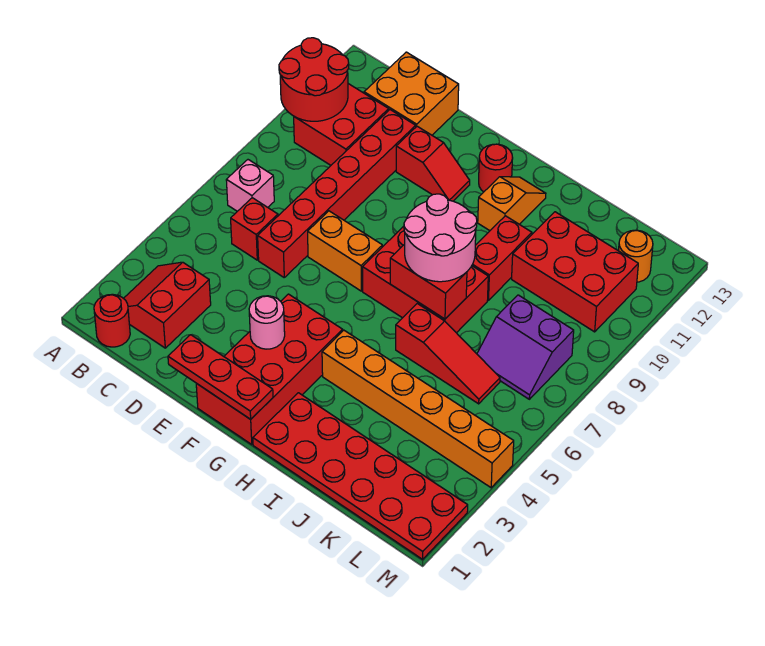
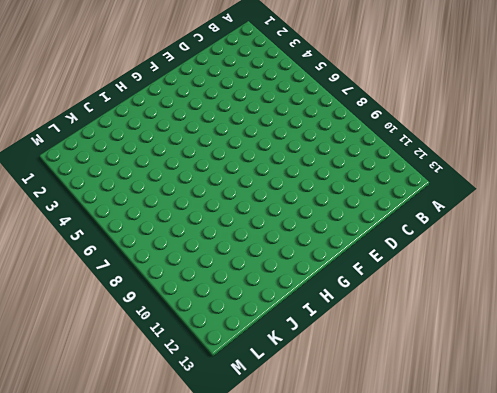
none -> red 1x1 round brick [94,294,130,347]
none -> red 2x2 slope [124,262,211,348]
none -> pink 1x1 brick [226,160,274,211]

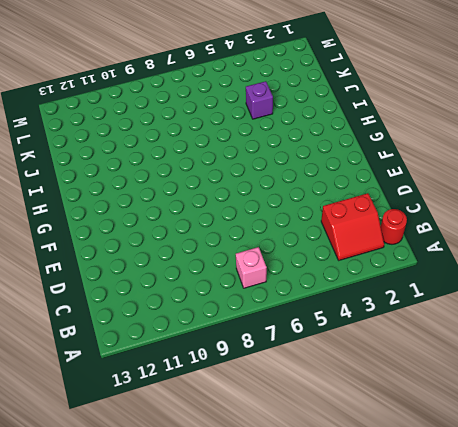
purple 1x1 brick [246,81,273,119] -> orange 1x6 brick [322,330,514,488]
none -> red 2x2 brick [294,84,389,165]
none -> red 1x1 brick [231,198,278,260]
none -> orange 2x2 brick [364,52,459,135]

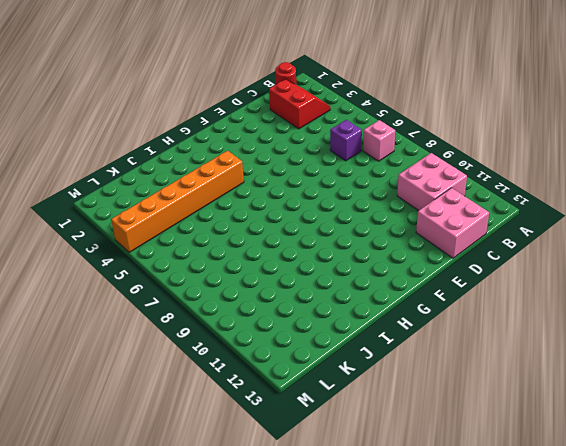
pink 2x2 brick [397,153,467,211] -> red 2x2 brick [294,84,389,165]
purple 1x1 brick [330,120,362,161] -> red 1x1 brick [231,198,278,260]
pink 2x2 brick [416,188,489,258] -> orange 2x2 brick [364,52,459,135]
none -> red 1x6 brick [258,110,416,277]
none -> orange 1x2 brick [308,211,382,291]
none -> red 1x2 slope [396,126,470,201]

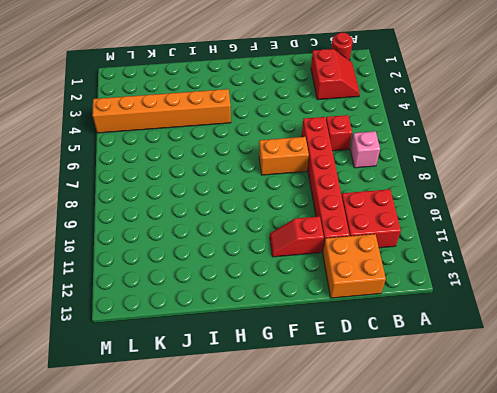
none -> red 2x4 brick [196,294,343,445]
none -> red 2x3 brick [363,226,488,333]
none -> red 1x1 round brick [479,144,513,192]

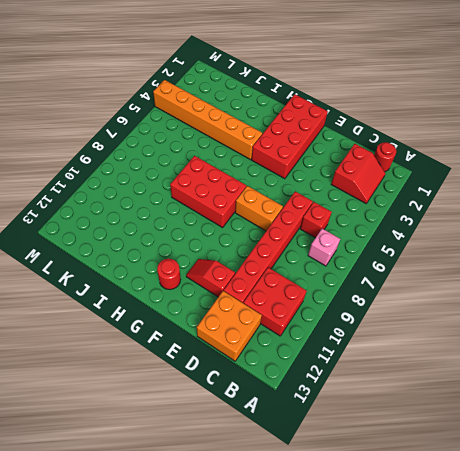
none -> red 2x6 plate [253,393,468,559]
none -> orange 1x2 slope [478,177,546,231]
none -> red 1x3 slope [396,304,500,404]

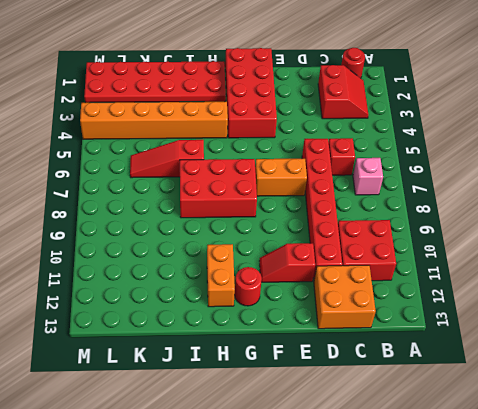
orange 1x2 brick [207,244,235,307] -> orange 1x2 slope [478,177,546,231]
none -> red 1x2 brick [472,216,532,300]
none -> red 2x3 brick [512,212,638,332]
none -> purple 2x2 slope [477,295,574,399]

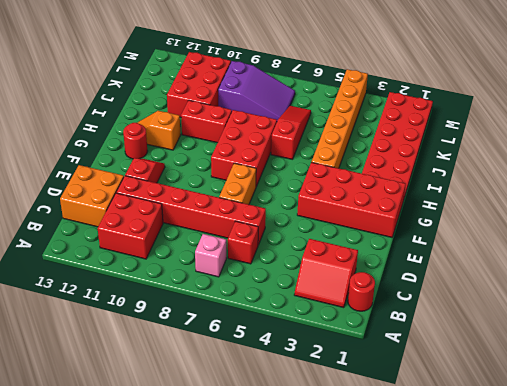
purple 2x3 slope [218,61,295,121] -> purple 2x2 slope [477,295,574,399]
none -> orange 1x1 round brick [619,230,653,282]
none -> red 2x2 round brick [279,38,349,121]
none -> red 1x3 plate [168,335,273,419]

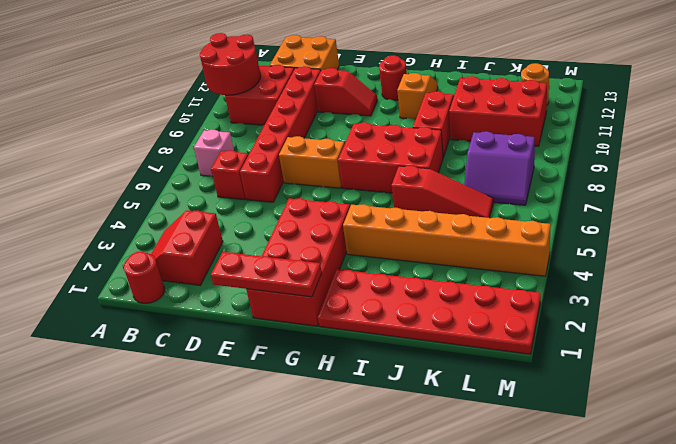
none -> pink 1x1 round brick [249,296,285,349]
none -> red 1x2 brick [390,244,467,319]
none -> pink 2x2 round brick [404,194,477,282]

